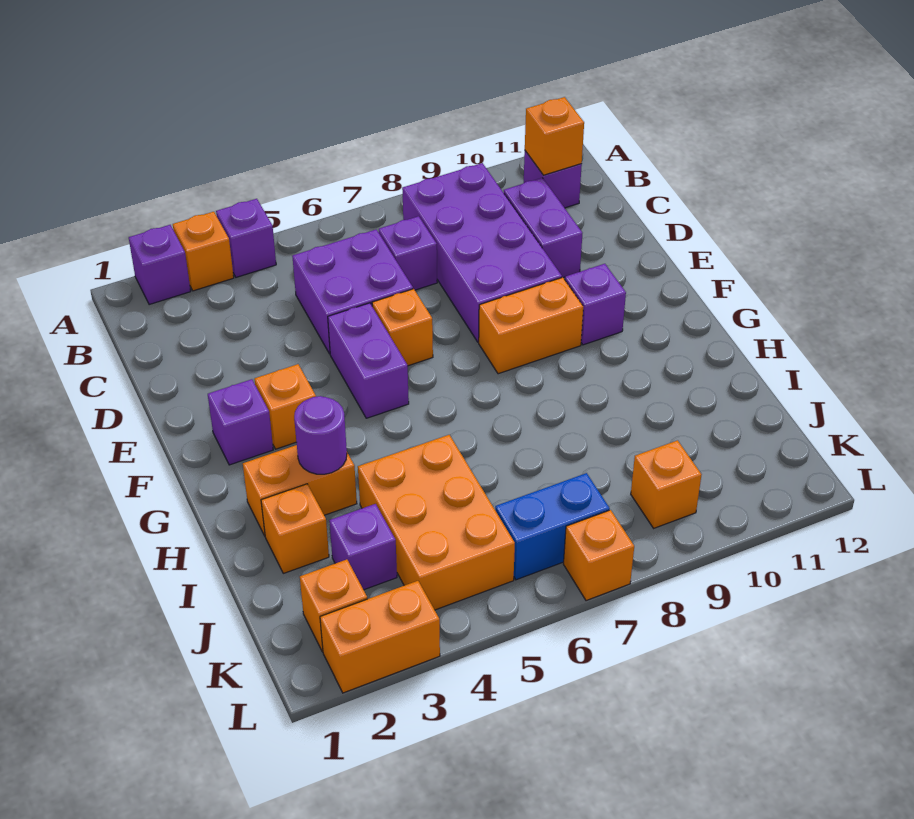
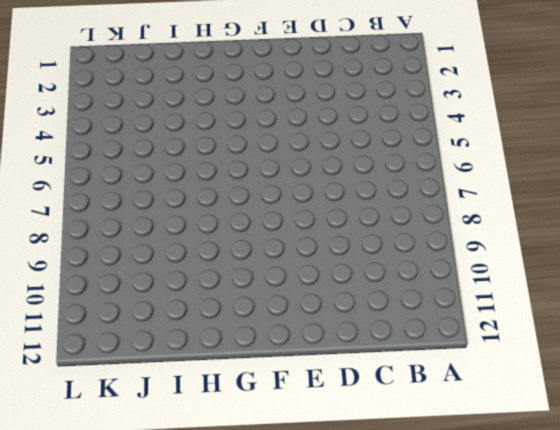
none -> purple 1x1 brick [129,225,191,305]
none -> orange 1x1 brick [173,212,234,291]
none -> purple 1x1 brick [216,199,276,277]

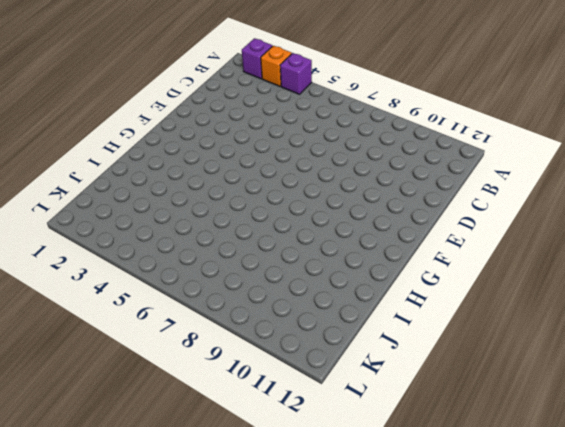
none -> purple 2x4 brick [402,163,562,342]
none -> purple 1x1 brick [524,151,582,208]
none -> purple 2x2 brick [292,229,413,354]

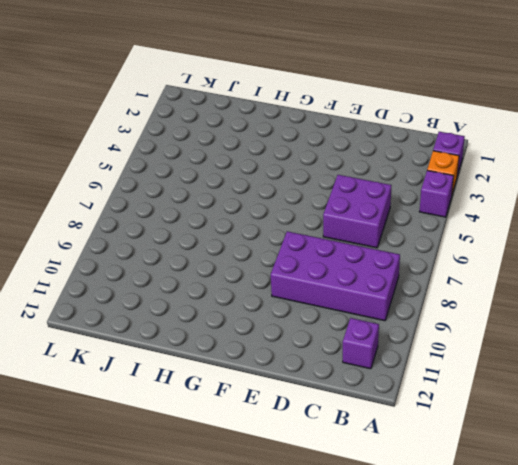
none -> purple 1x1 brick [379,216,437,290]
none -> purple 1x2 brick [504,178,582,278]
none -> purple 1x2 brick [328,303,409,418]

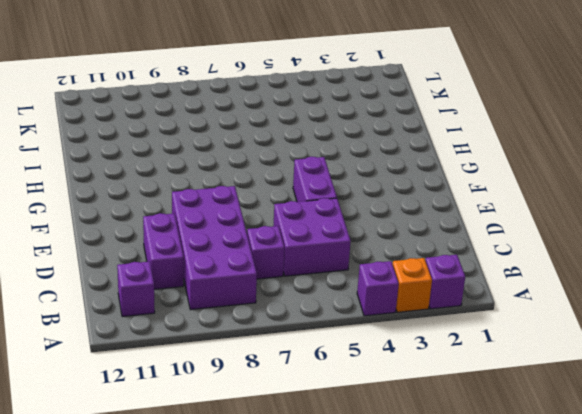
none -> orange 1x1 brick [372,289,433,366]
none -> purple 1x1 brick [208,379,273,465]
none -> orange 1x1 brick [254,364,316,449]

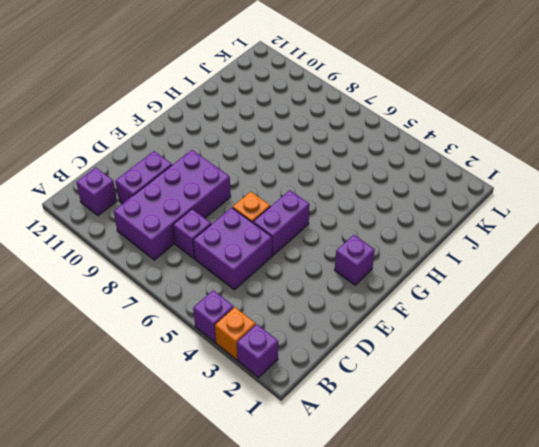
none -> orange 1x1 brick [254,364,316,449]
none -> orange 1x2 brick [479,277,583,374]
none -> purple 1x1 brick [565,264,626,345]

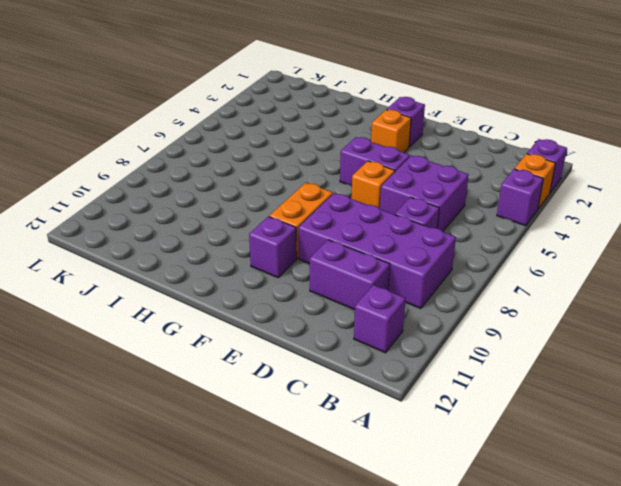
none -> orange 1x2 brick [243,445,357,536]
none -> orange 1x1 brick [261,484,329,573]
none -> orange 2x3 brick [358,435,515,610]

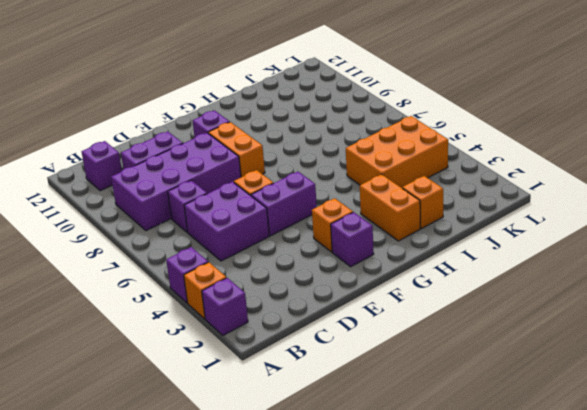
none -> purple 1x1 brick [329,504,397,590]
none -> orange 1x1 brick [300,559,367,652]
none -> blue 1x2 brick [495,473,610,580]

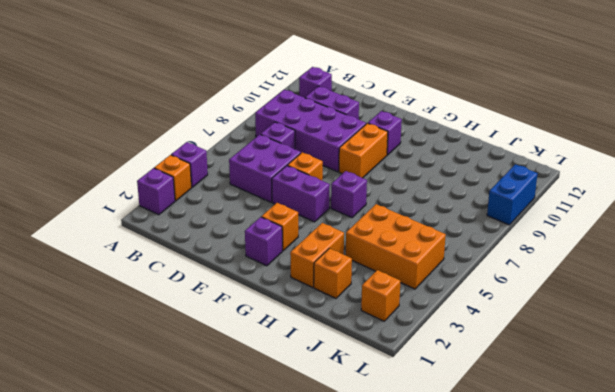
purple 1x1 brick [331,171,367,218] -> purple 1x1 brick moved to [329,504,397,590]
blue 1x2 brick [487,164,538,225] -> blue 1x2 brick moved to [495,473,610,580]
none -> orange 1x1 brick [631,440,702,528]
none -> orange 1x2 brick [320,581,440,693]
none -> orange 1x1 brick [564,510,634,601]

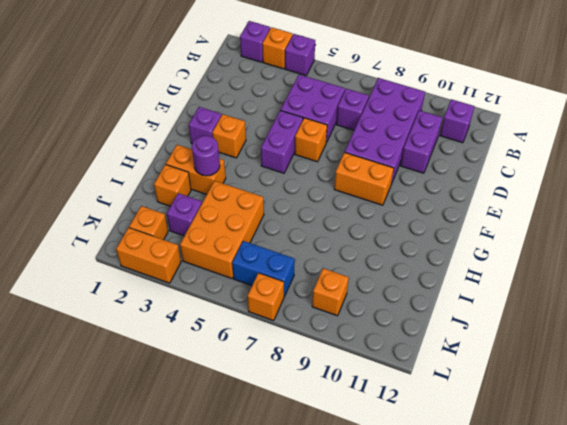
none -> purple 1x1 brick [565,264,626,345]
none -> orange 1x1 brick [525,97,584,175]

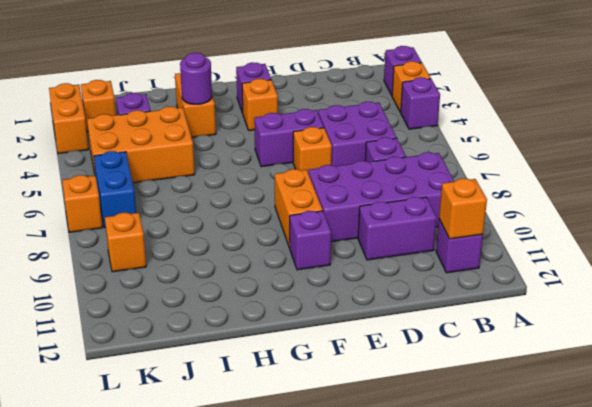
none -> orange 1x1 brick [261,484,329,573]

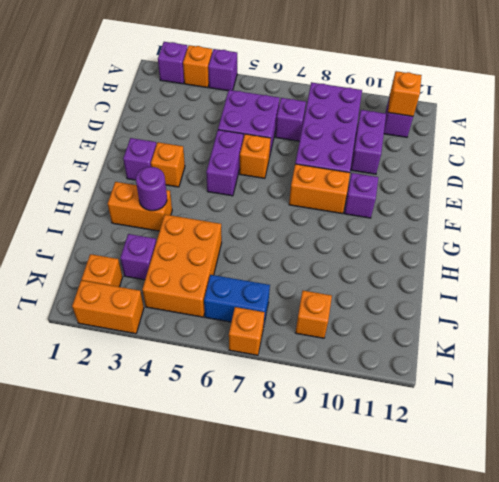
none -> orange 1x1 brick [261,484,329,573]

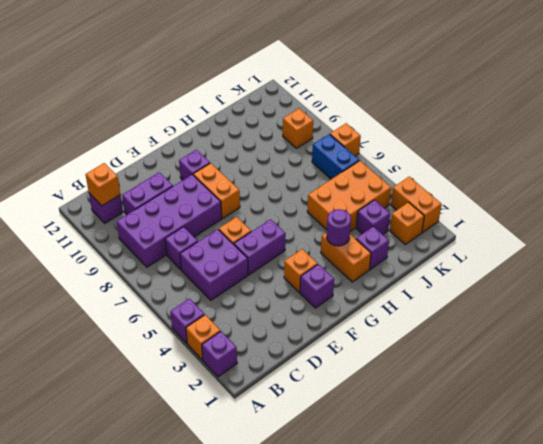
purple 1x1 brick [356,226,389,269] -> orange 1x1 brick [261,484,329,573]

